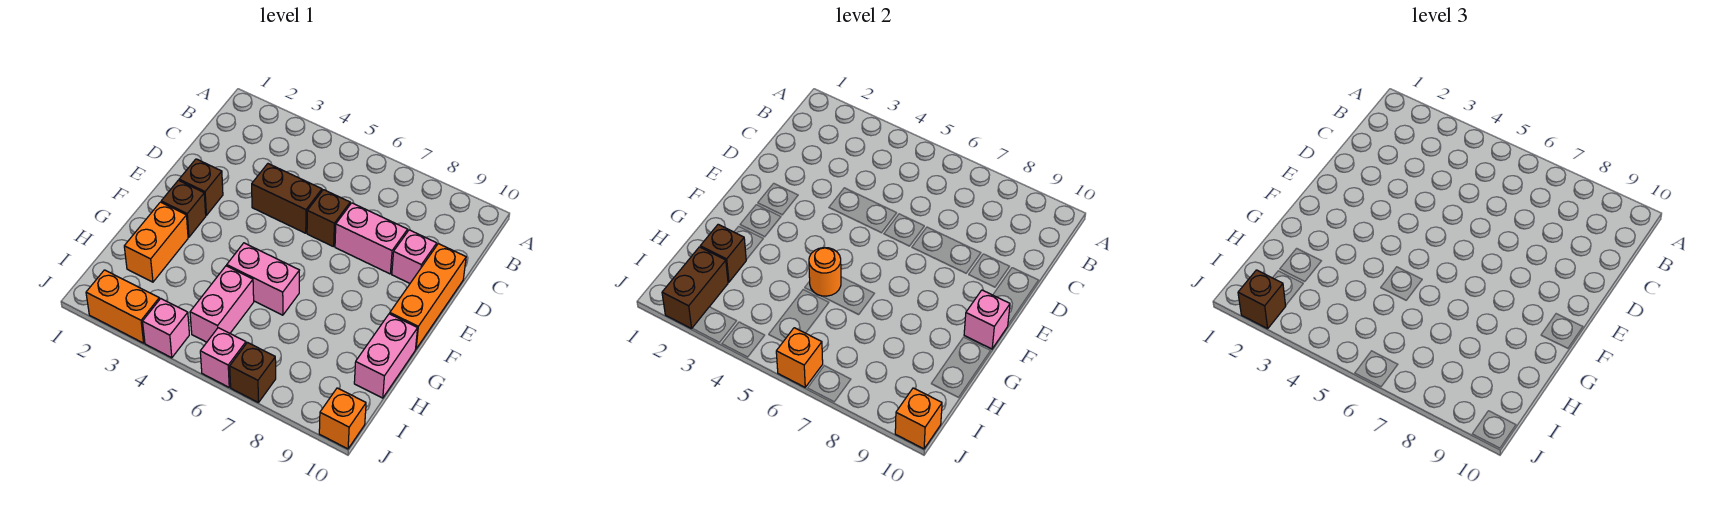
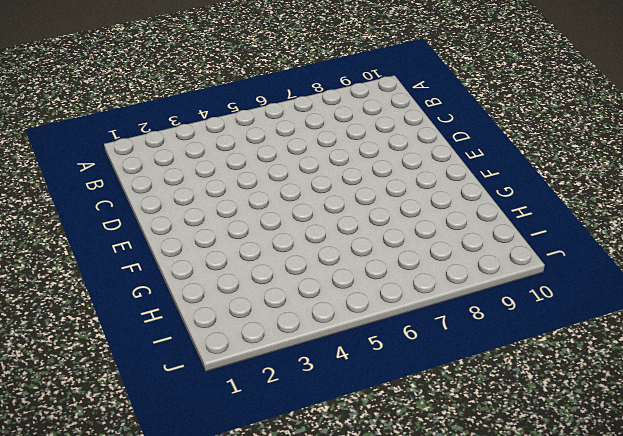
none -> brown 1x2 brick [252,164,322,233]
none -> brown 1x1 brick [307,190,350,247]
none -> pink 1x2 brick [335,203,408,274]

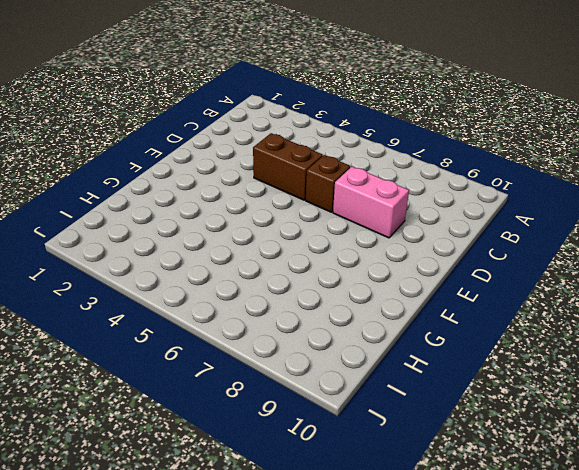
none -> pink 1x1 brick [392,230,437,283]
none -> orange 1x3 brick [390,244,466,349]
none -> brown 1x1 brick [179,159,223,215]

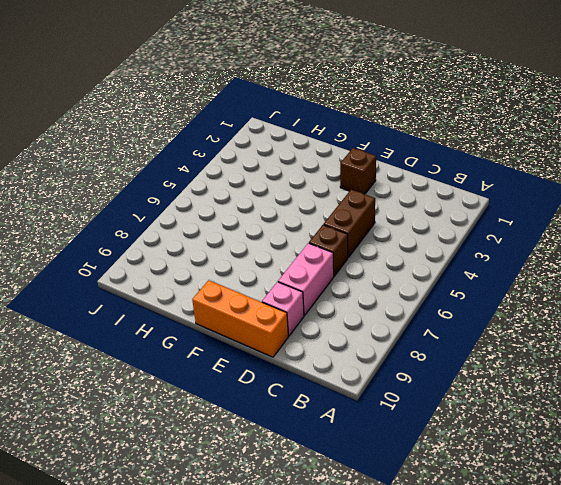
none -> brown 1x1 brick [161,180,206,237]
none -> orange 1x2 brick [124,202,188,282]
none -> pink 1x2 brick [227,243,300,315]

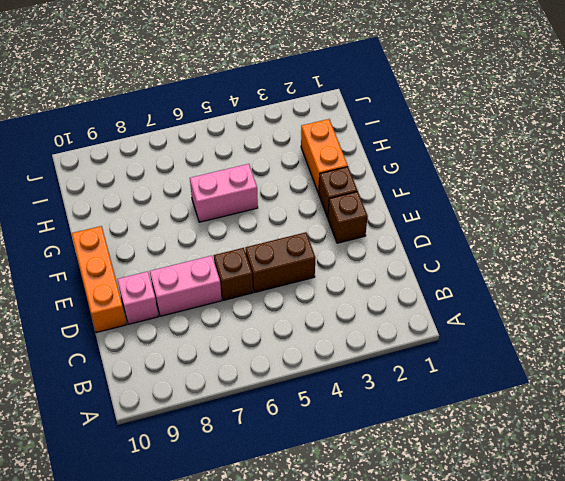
none -> pink 1x2 brick [354,314,418,398]
none -> pink 1x2 brick [190,266,254,342]
none -> orange 1x2 brick [86,270,159,343]

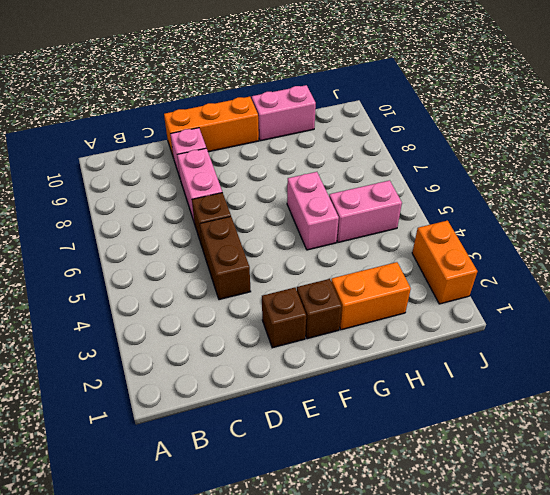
none -> pink 1x1 brick [143,299,189,358]
none -> pink 1x1 brick [200,328,246,387]
none -> brown 1x1 brick [230,343,276,403]

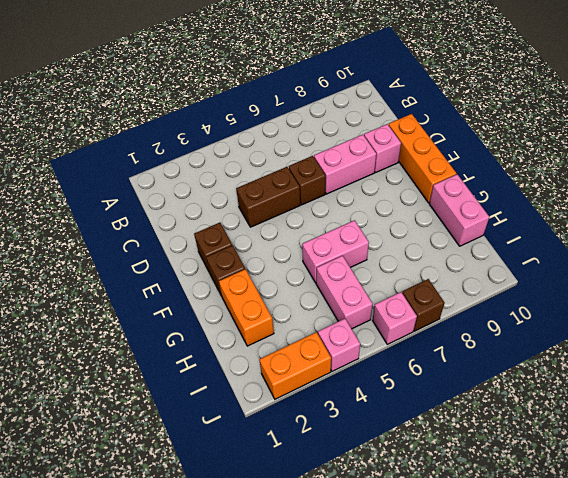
none -> orange 1x1 brick [319,388,366,449]
none -> pink 1x1 brick [964,290,1010,349]
none -> orange 1x1 round brick [809,248,841,296]

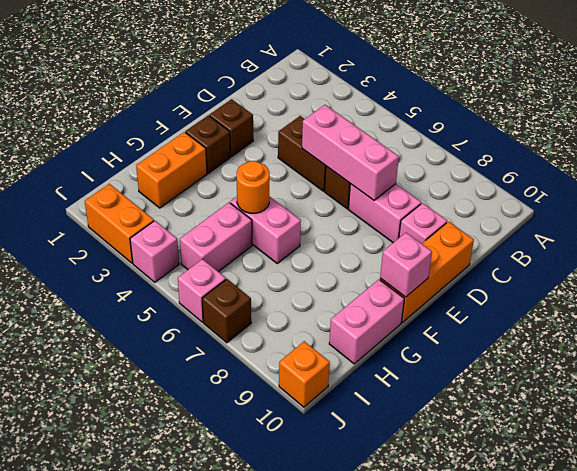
pink 1x3 brick [302,105,399,200] -> none
none -> brown 1x1 brick [700,224,746,282]
none -> brown 1x2 brick [662,247,728,329]
none -> orange 1x1 brick [776,328,823,387]

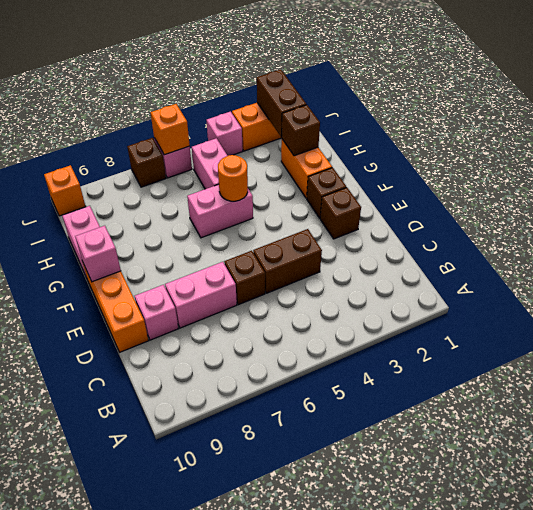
none -> orange 1x1 brick [895,388,942,449]
none -> brown 1x1 brick [1238,270,1286,329]

